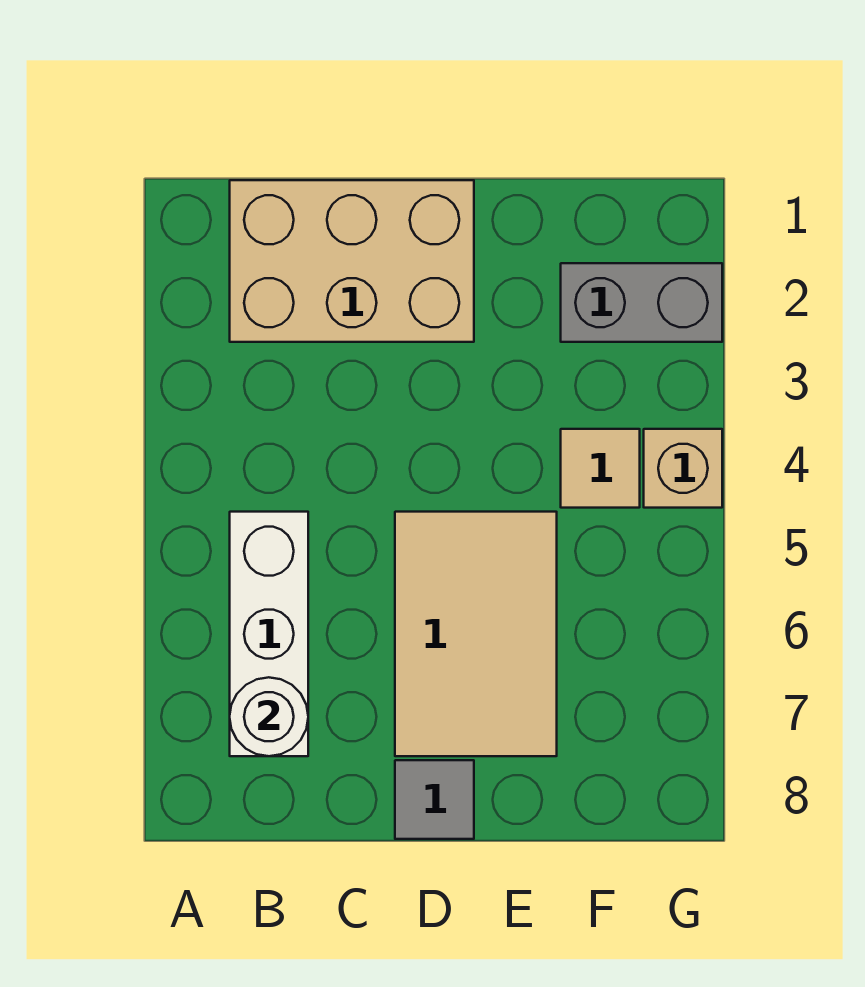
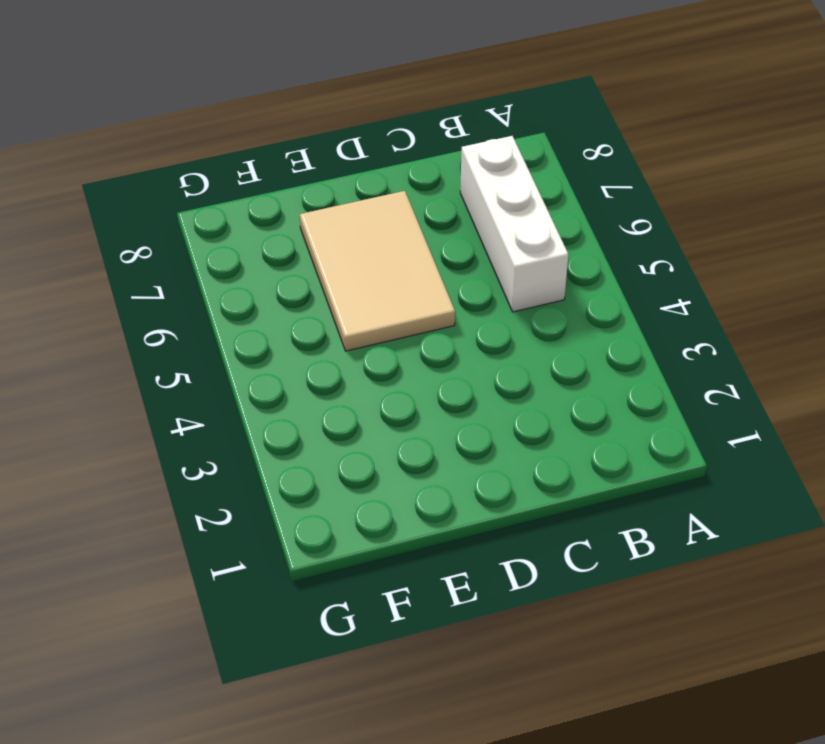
none -> tan 2x3 brick [230,180,474,342]
none -> grey 1x1 tile [395,760,474,839]

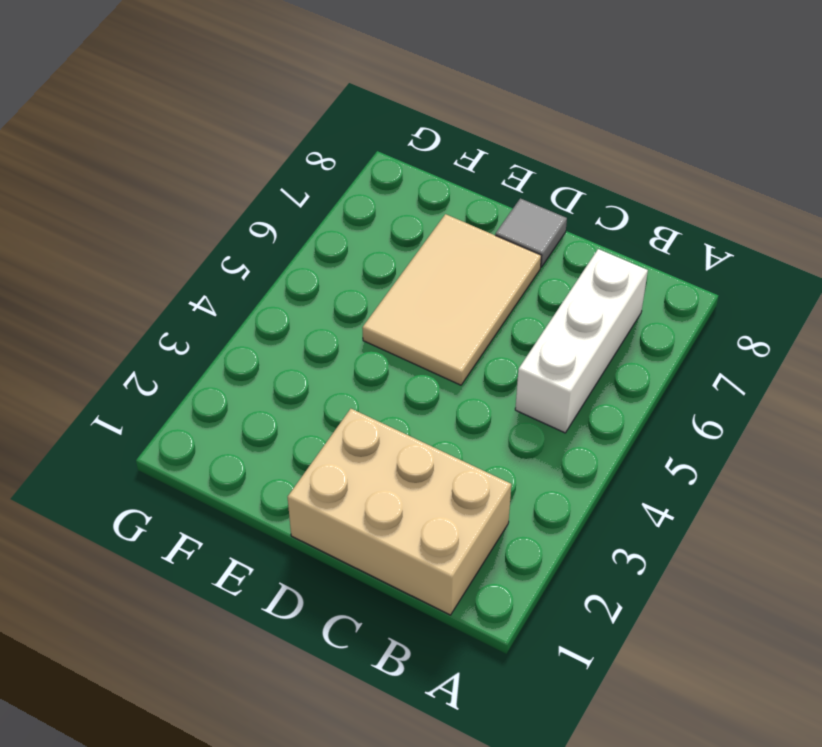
none -> grey 1x2 brick [561,263,722,342]
none -> tan 1x1 tile [561,429,640,508]

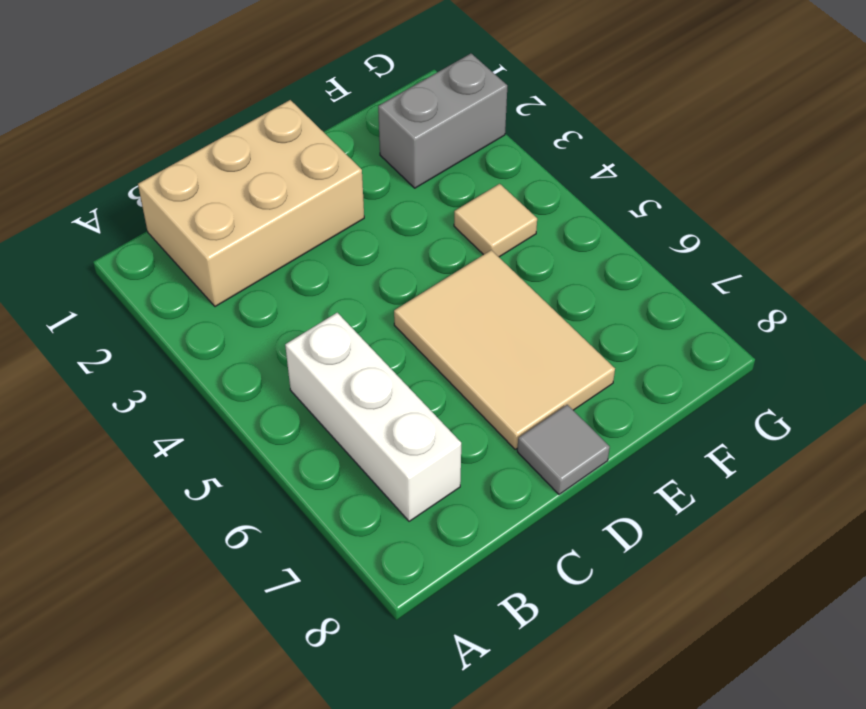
none -> tan 1x1 brick [644,429,722,508]
none -> white 1x1 round brick [230,677,308,756]

